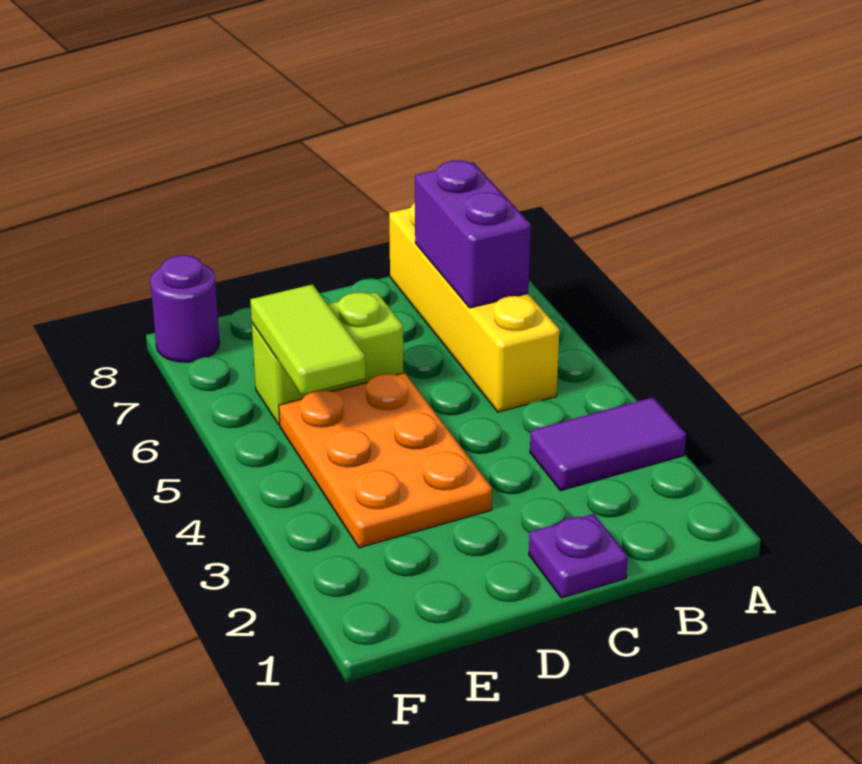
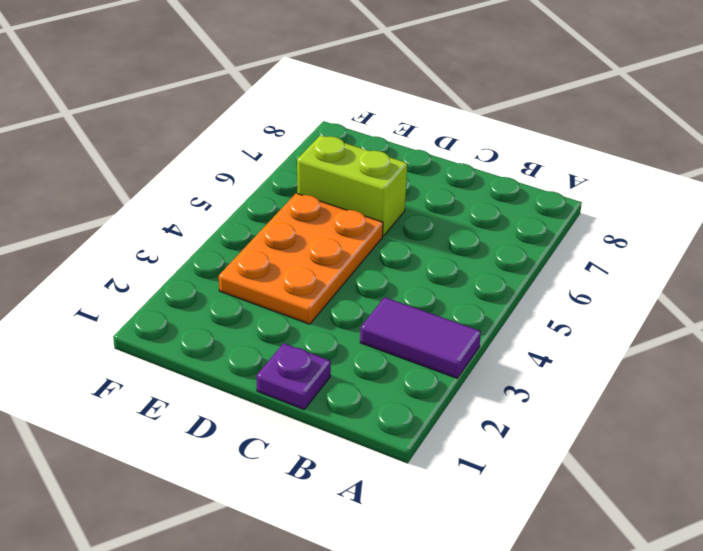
none -> yellow 1x4 brick [389,203,559,412]
none -> purple 1x1 round brick [150,255,220,362]

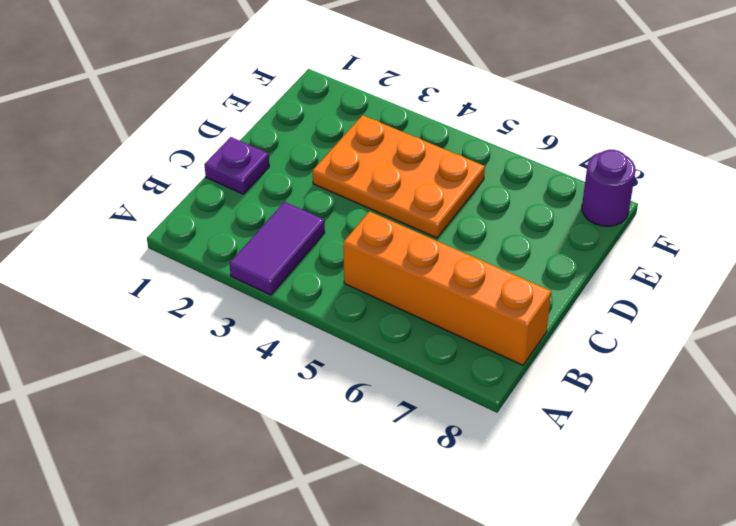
orange 1x4 brick [343,211,551,365] -> yellow 1x4 brick [389,203,559,412]
none -> lime 1x2 brick [252,292,403,425]
none -> purple 1x2 brick [415,160,531,308]

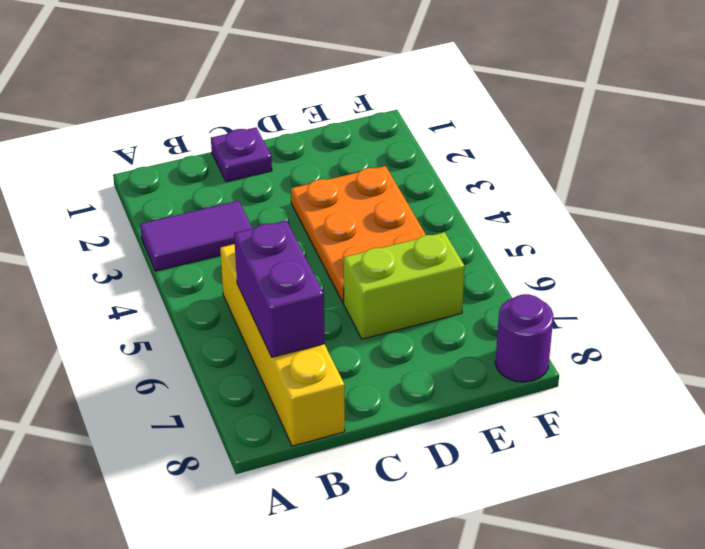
none -> lime 1x2 tile [250,284,365,394]

